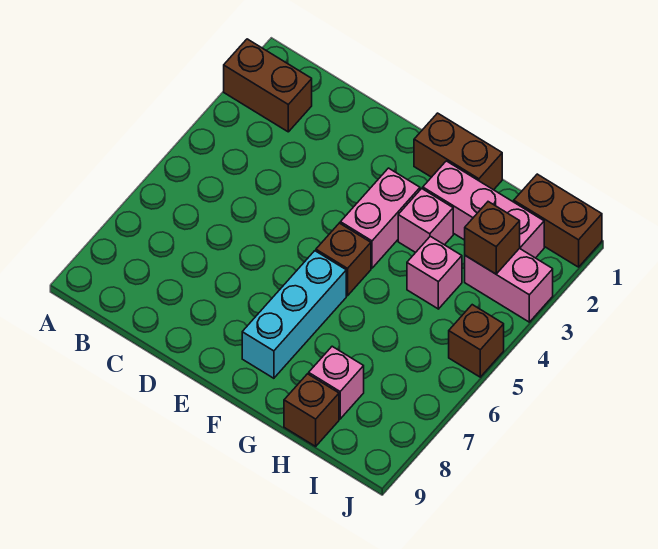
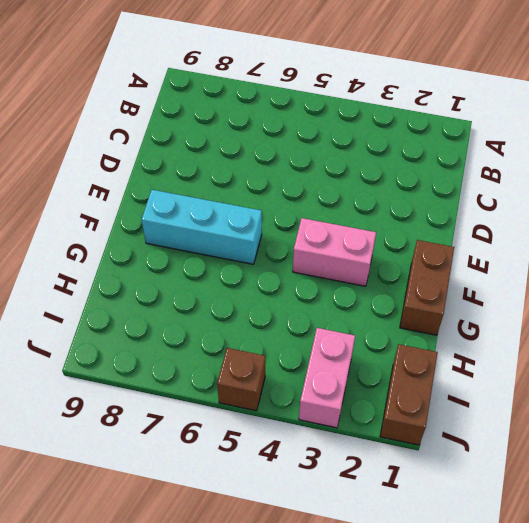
none -> brown 1x2 brick [224,39,312,132]
none -> brown 1x1 brick [316,223,371,296]
none -> pink 1x3 brick [423,161,544,258]

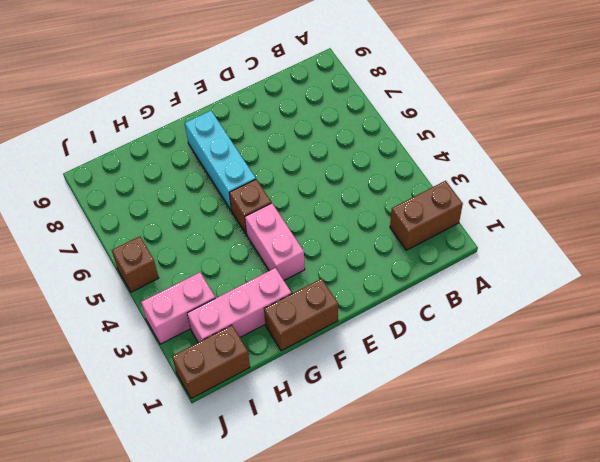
none -> pink 1x1 brick [398,189,453,253]
none -> pink 1x1 brick [407,236,462,309]
none -> pink 1x1 brick [309,346,364,419]

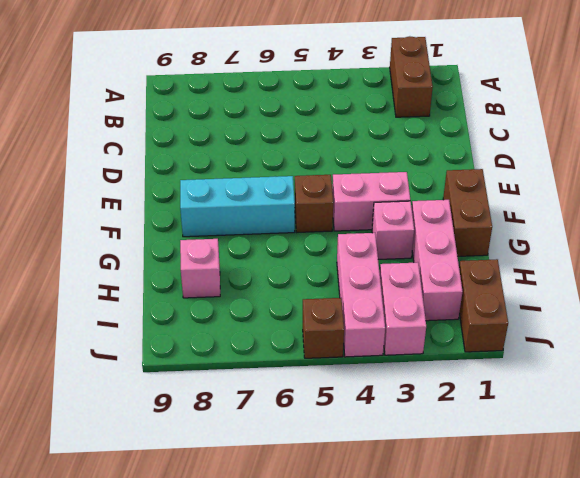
pink 1x3 brick [337,233,385,357] -> pink 1x1 brick [407,236,462,309]
none -> brown 1x1 brick [284,374,339,446]
none -> brown 1x1 brick [465,202,520,274]

